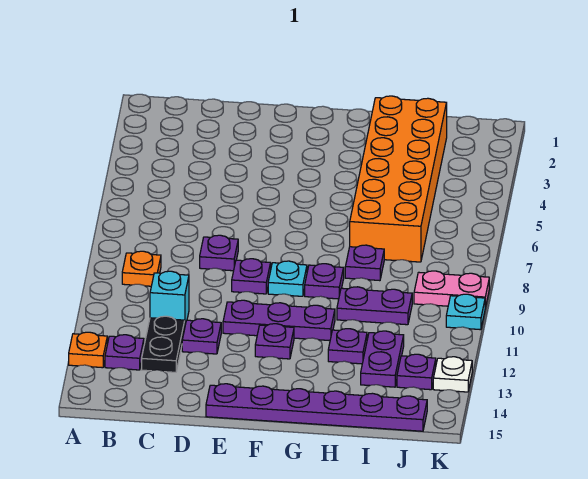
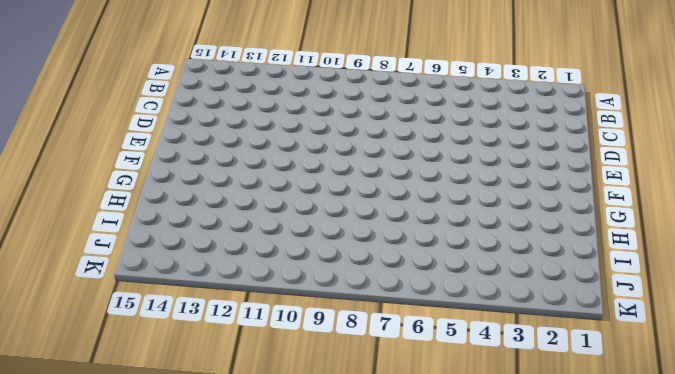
none -> orange 1x1 plate [69,332,107,368]
none -> orange 1x1 plate [122,251,161,286]
none -> purple 1x1 plate [105,335,144,370]

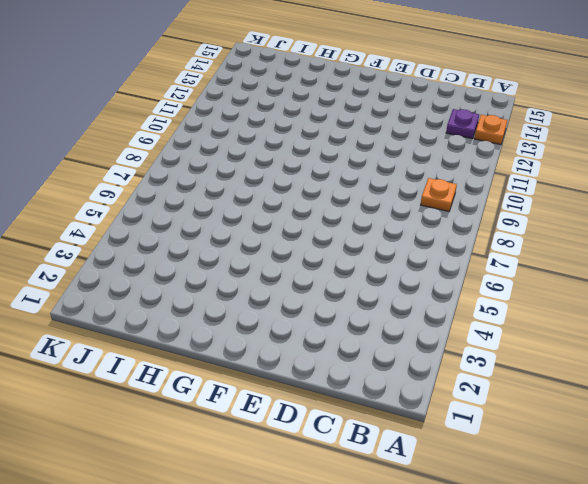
none -> cyan 1x1 brick [150,271,189,325]
none -> black 1x2 plate [142,316,185,372]
none -> purple 1x1 plate [200,235,238,271]

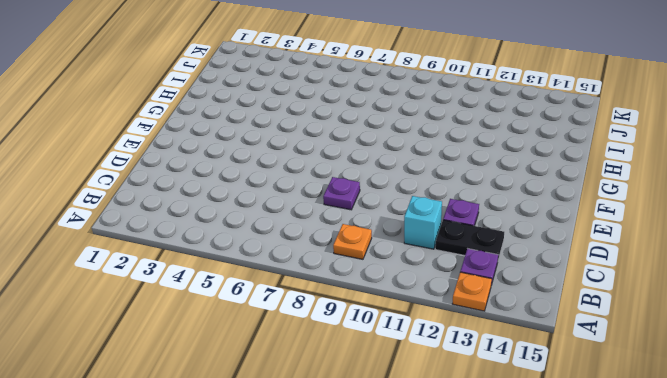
none -> purple 1x1 plate [232,259,271,294]
none -> purple 1x3 plate [223,300,335,341]
none -> purple 1x6 plate [206,384,427,431]

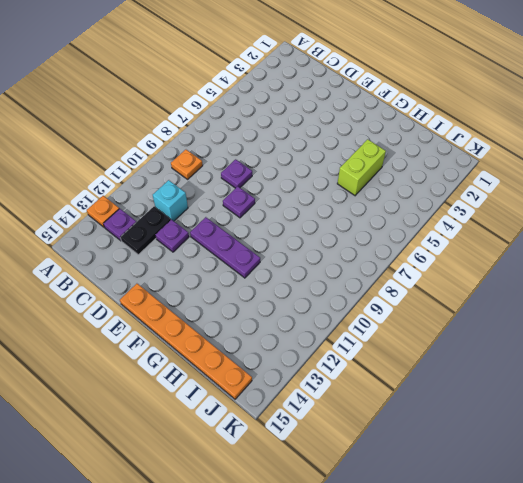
orange 1x6 plate [120,284,252,399] -> purple 1x6 plate [206,384,427,431]
lime 1x2 brick [337,139,386,196] -> orange 2x6 brick [350,96,447,262]
none -> cyan 1x1 plate [268,261,307,296]
none -> purple 1x1 plate [255,324,294,359]
none -> purple 1x1 plate [305,264,344,299]

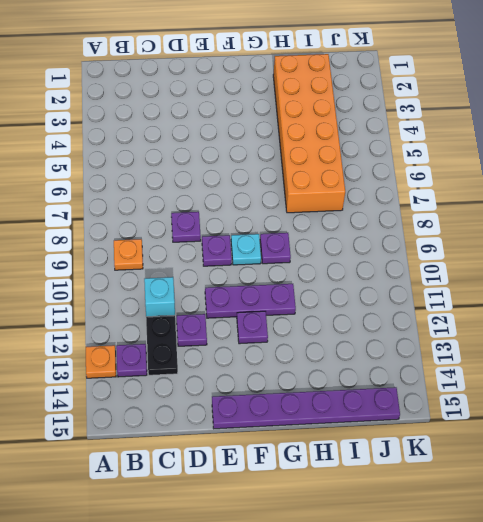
none -> purple 1x1 plate [345,245,384,281]
none -> purple 1x2 plate [337,287,412,325]
none -> purple 1x1 plate [328,329,367,364]

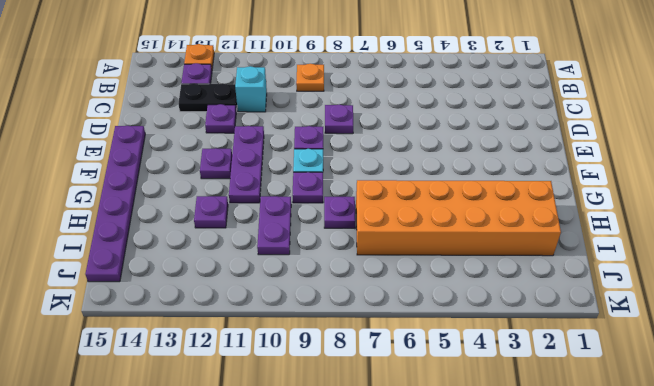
none -> purple 1x2 plate [361,331,404,387]
none -> pink 1x2 plate [414,271,489,308]
none -> purple 1x1 plate [397,354,436,390]

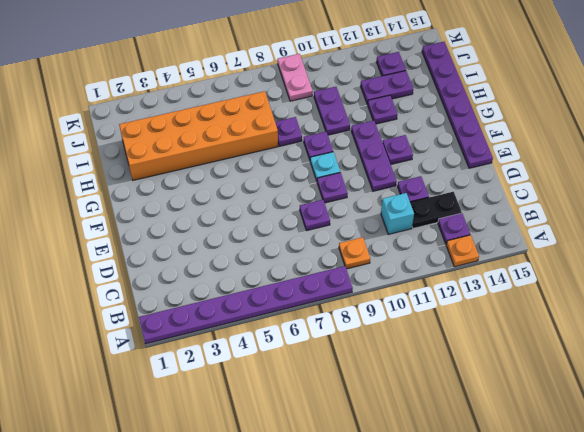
purple 1x8 plate [139,266,353,344] -> none
none -> cyan 1x1 plate [446,294,485,330]
none -> white 1x1 plate [433,357,472,392]

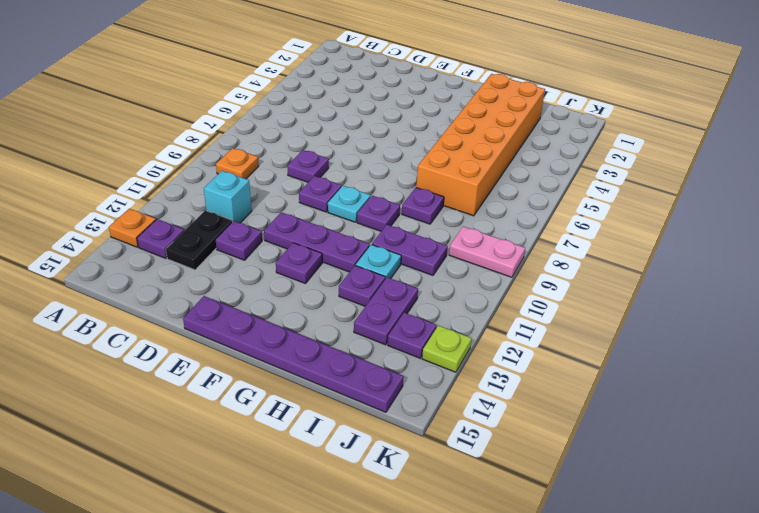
cyan 1x1 plate [356,245,401,279] -> cyan 1x1 plate moved to [446,294,485,330]
lime 1x1 plate [422,325,472,372] -> white 1x1 plate [433,357,472,392]

